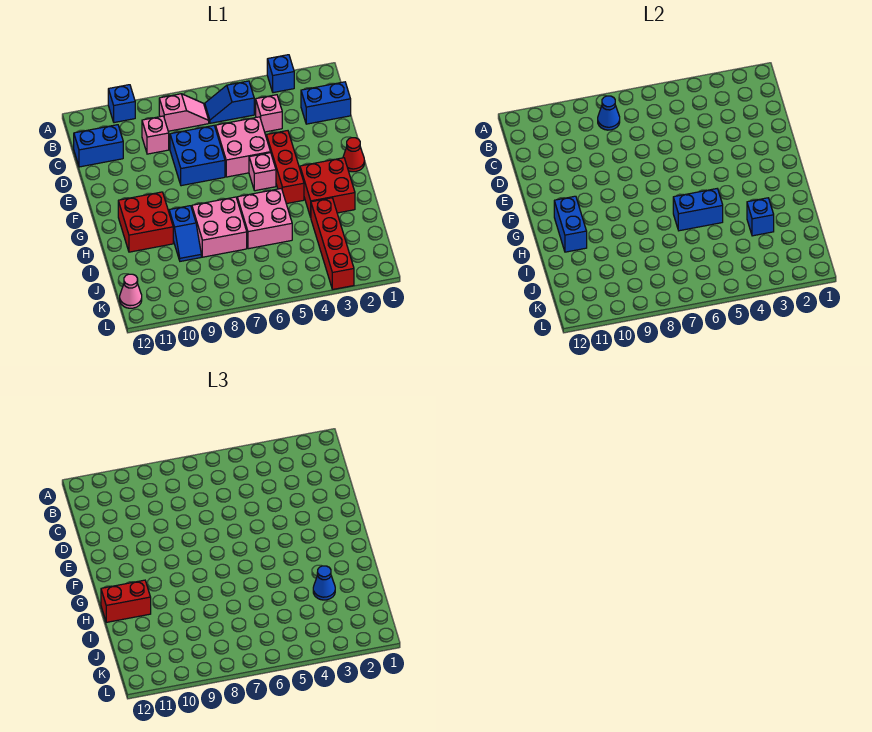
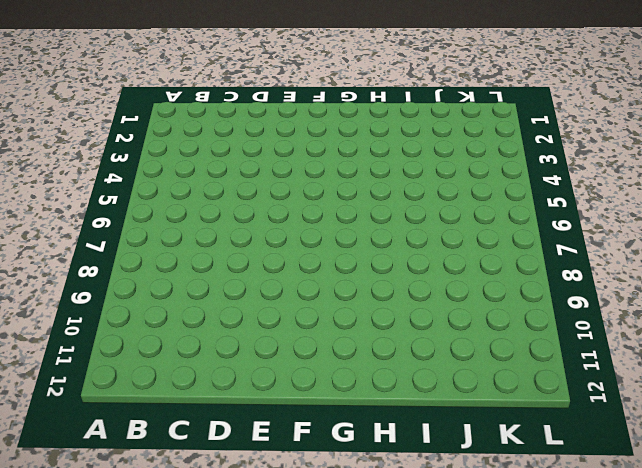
none -> blue 1x1 brick [267,55,294,93]
none -> blue 1x1 brick [108,85,135,123]
none -> blue 1x2 slope [205,81,254,123]

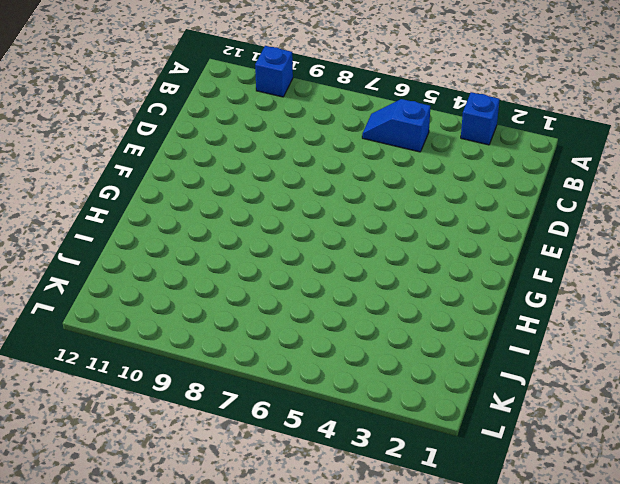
none -> pink 1x2 slope [159,94,209,131]
none -> blue 1x2 brick [301,82,351,124]
none -> pink 1x1 brick [256,95,282,132]

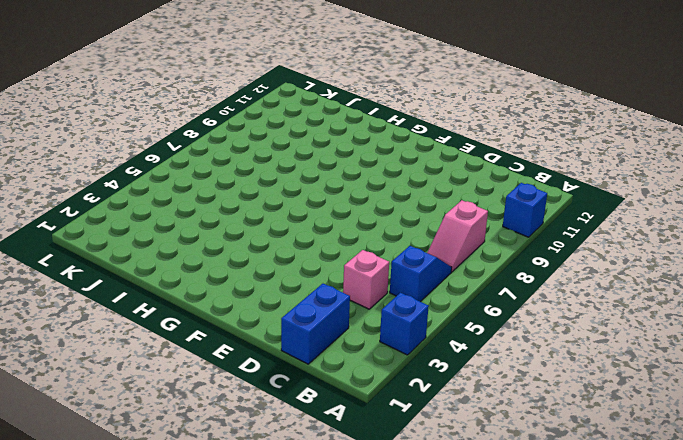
none -> pink 1x1 brick [142,116,169,154]
none -> blue 1x2 brick [74,125,123,167]
none -> pink 2x2 brick [216,117,271,177]

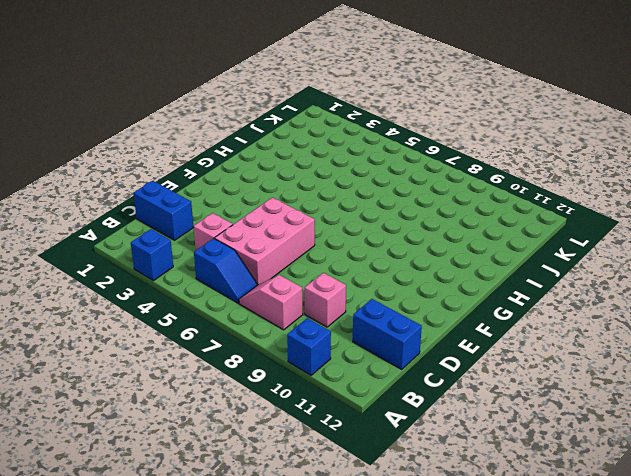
pink 2x3 brick [215,198,315,285] -> pink 2x2 brick [216,117,271,177]
none -> blue 2x2 brick [170,126,225,186]
none -> red 1x3 brick [266,131,304,204]
none -> red 1x1 cone [343,138,365,172]

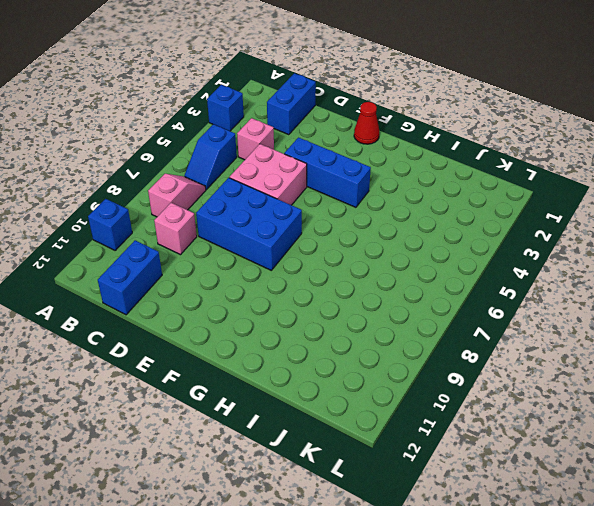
blue 2x3 brick [196,178,302,270] -> blue 2x2 brick [170,126,225,186]
blue 1x3 brick [284,138,371,207] -> red 1x3 brick [266,131,304,204]
none -> pink 1x1 brick [249,153,276,191]
none -> red 2x2 brick [300,158,355,217]
none -> red 2x2 brick [118,192,173,252]

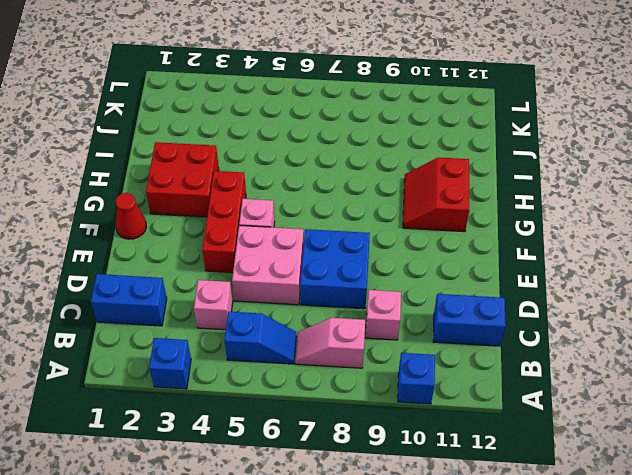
red 2x2 slope [403,157,469,232] -> red 2x2 brick [118,192,173,252]
none -> pink 2x2 brick [237,189,292,249]
none -> pink 2x2 brick [192,197,247,257]
none -> blue 1x2 slope [169,206,201,261]

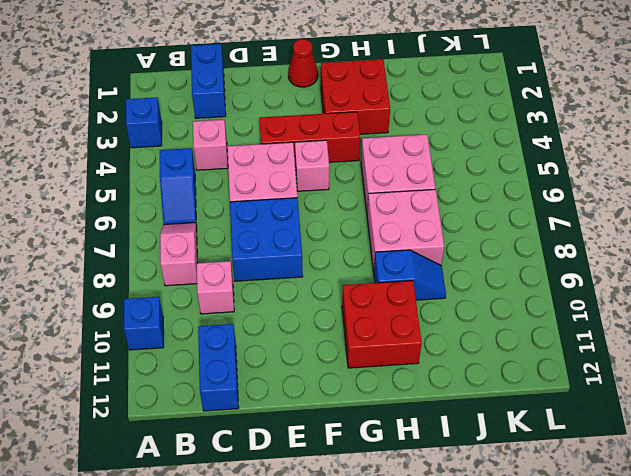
none -> red 1x4 brick [311,198,354,289]
none -> pink 1x1 cone [120,274,142,308]
none -> blue 1x1 cone [598,96,620,130]

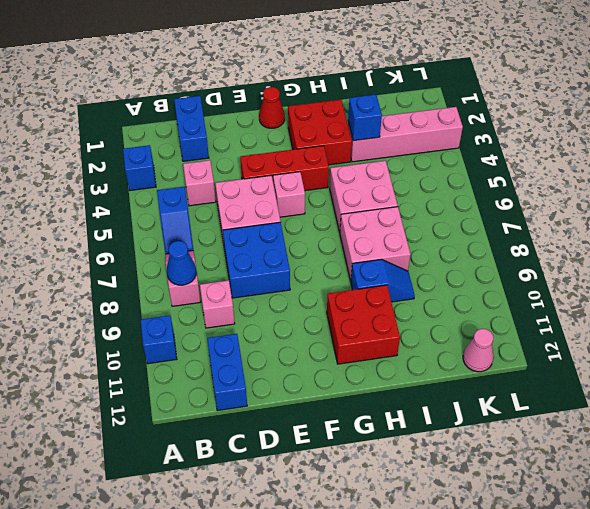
pink 1x4 brick [348,107,463,162] -> red 1x4 brick [311,198,354,289]
none -> blue 1x2 brick [554,196,587,252]
none -> blue 1x2 brick [673,189,723,231]
none -> red 1x2 brick [101,580,151,622]

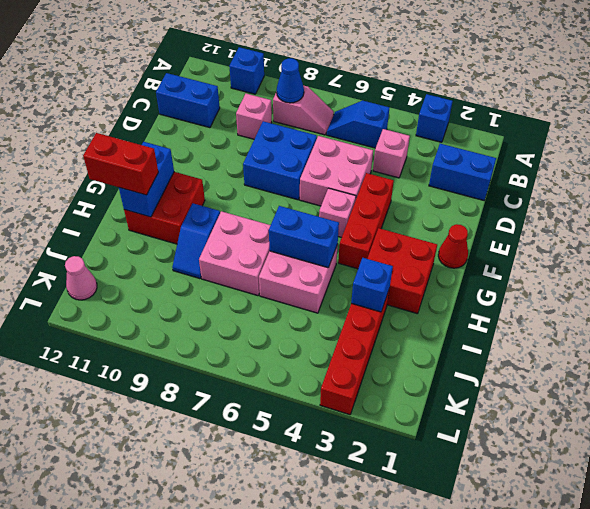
none -> blue 1x1 cone [313,566,335,600]

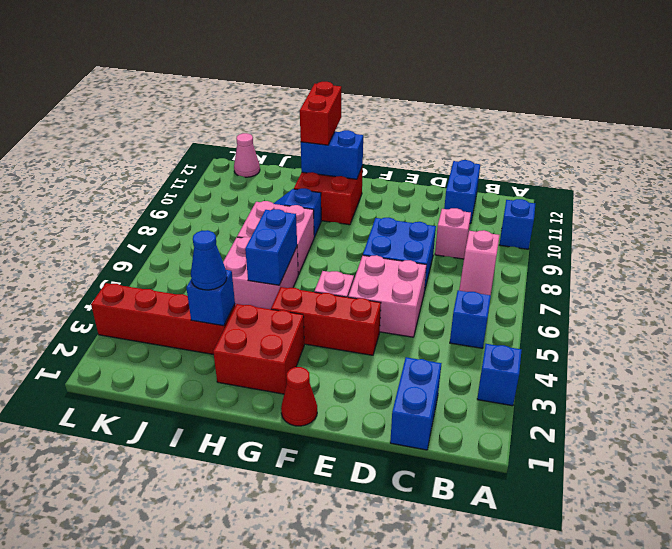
none -> pink 1x1 brick [256,95,282,132]
none -> blue 1x1 cone [598,96,620,130]

